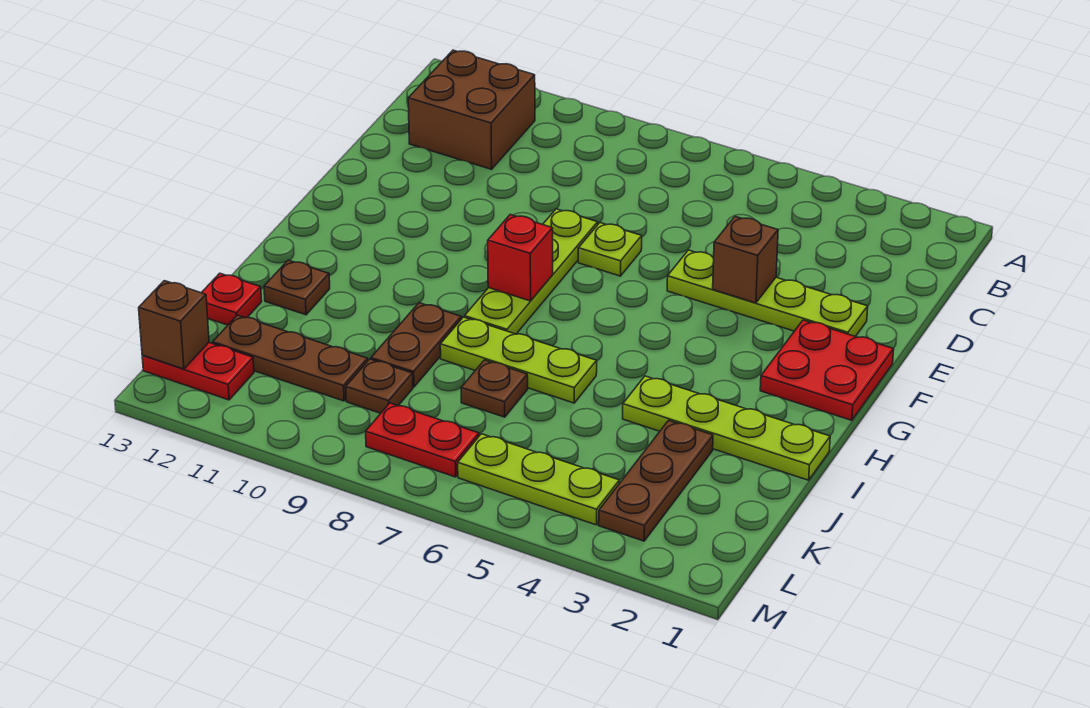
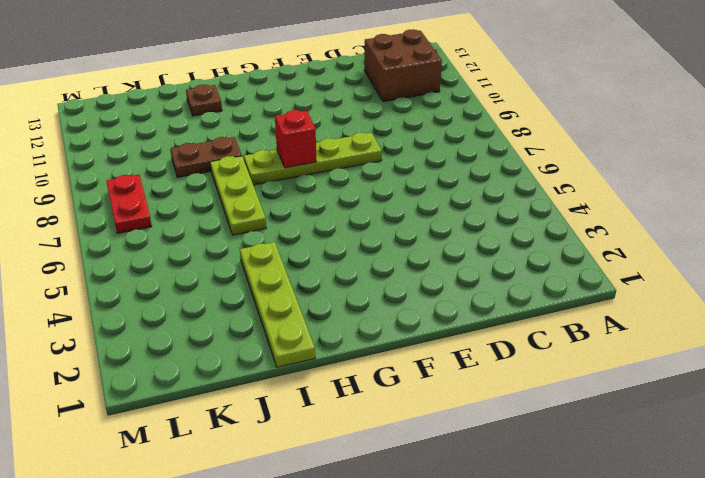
none -> lime 1x4 plate [667,250,868,336]
none -> lime 1x1 plate [578,223,642,276]
none -> red 2x2 plate [760,320,894,420]

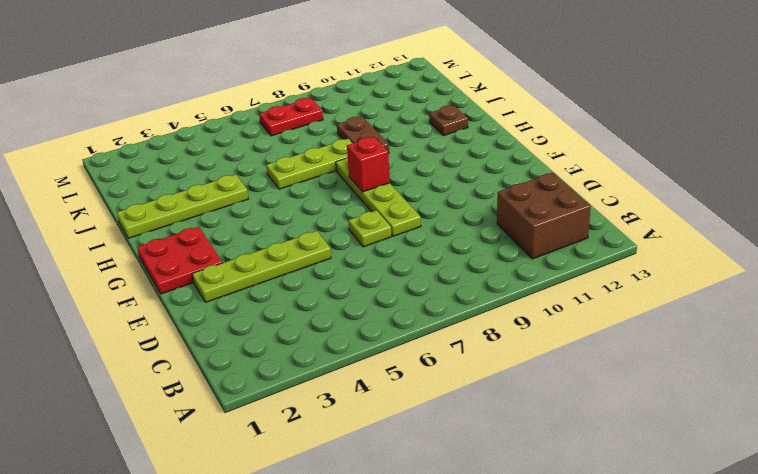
none -> brown 1x3 plate [599,421,713,541]
none -> brown 1x1 plate [461,360,528,417]
none -> red 1x1 plate [202,273,262,325]

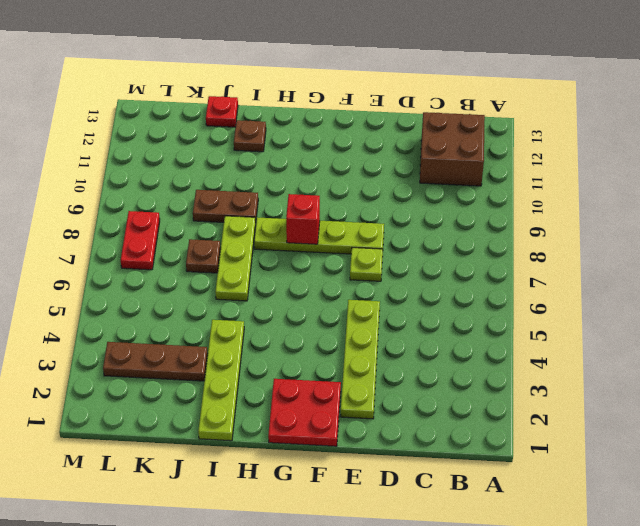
none -> brown 1x1 plate [346,359,413,413]
none -> brown 1x3 plate [213,315,368,401]
none -> lime 1x3 plate [458,434,619,525]

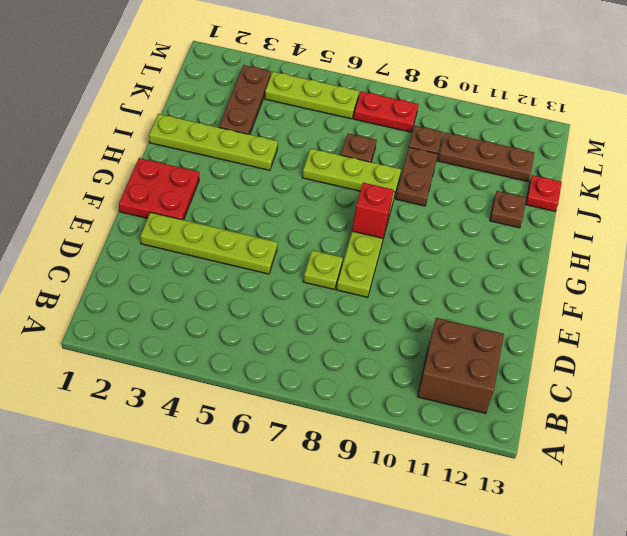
none -> red 1x2 plate [142,343,254,400]
none -> brown 1x1 brick [713,216,778,303]
none -> brown 1x1 brick [139,281,209,369]

